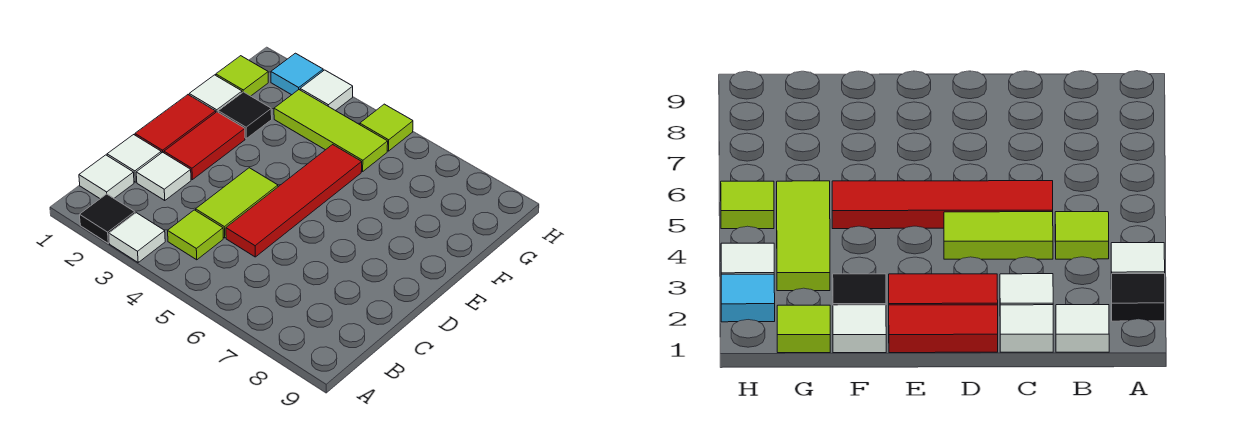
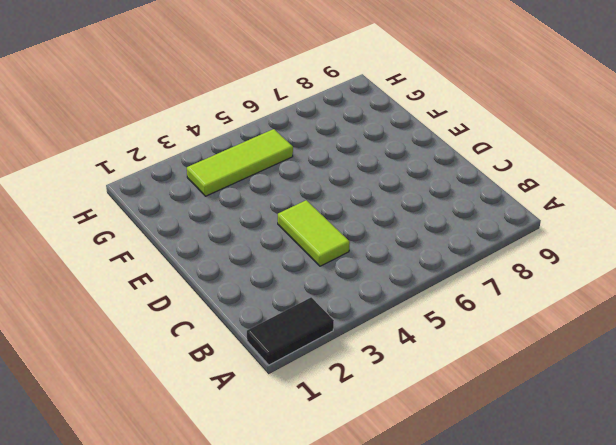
black 1x2 tile [247,297,334,365] -> black 1x1 tile [80,194,135,243]
none -> white 1x1 tile [109,213,165,262]
none -> white 1x1 tile [79,155,134,199]
none -> lime 1x1 tile [168,210,223,260]

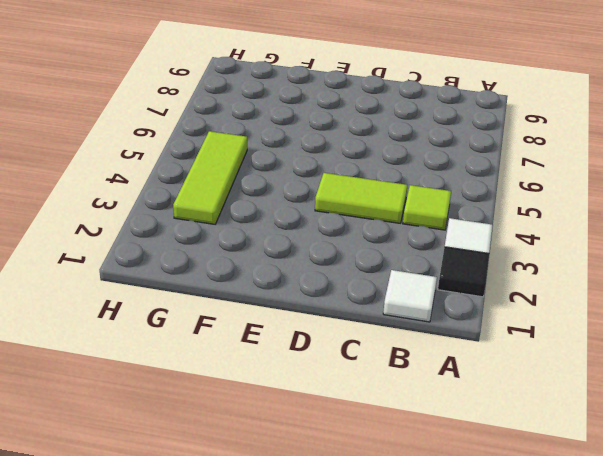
none -> white 1x1 tile [107,135,161,182]
none -> white 1x1 tile [136,152,191,201]
none -> red 1x4 tile [226,145,362,257]

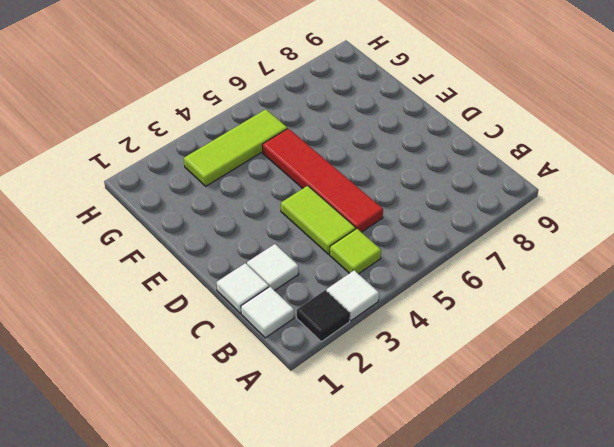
none -> red 1x2 tile [135,95,216,153]
none -> red 1x2 tile [164,112,245,180]
none -> white 1x1 tile [189,75,242,112]

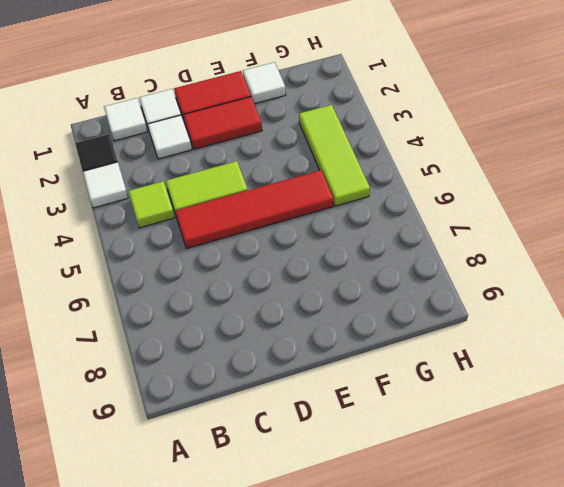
none -> black 1x1 tile [218,92,272,138]
none -> lime 1x1 tile [216,56,268,96]
none -> cyan 1x1 tile [271,53,323,95]

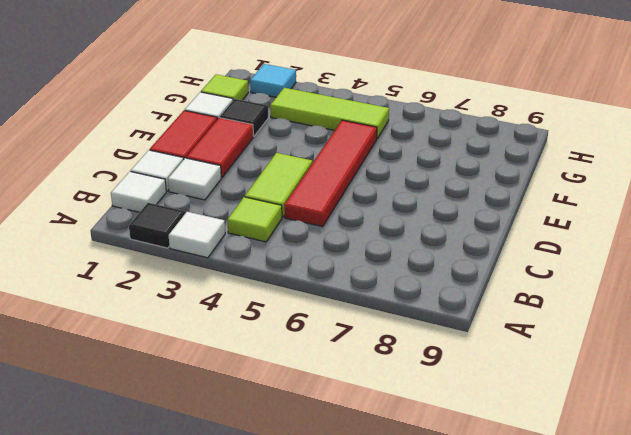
none -> white 1x1 tile [300,70,353,111]
none -> lime 1x1 tile [360,104,413,151]

